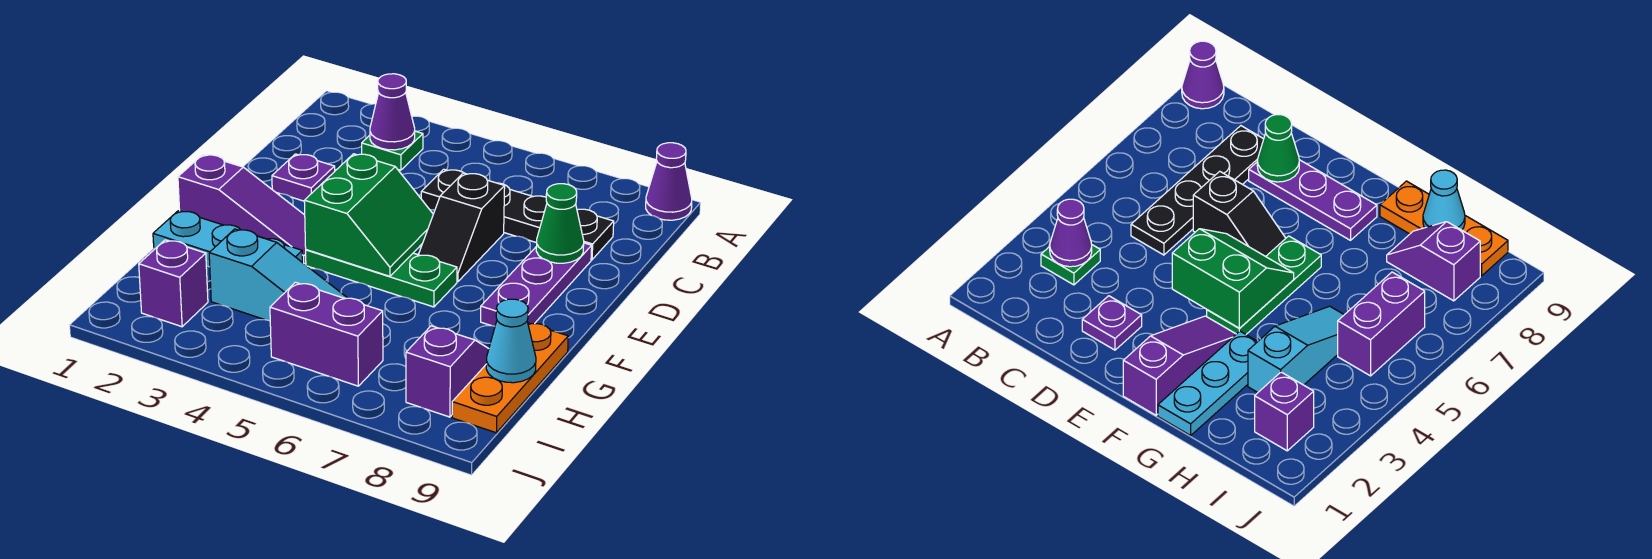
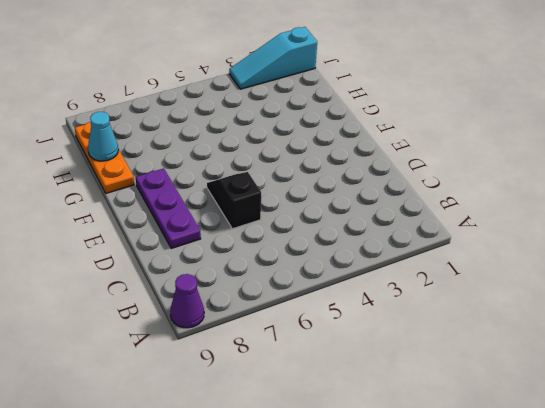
cyan 1x3 slope [229,27,317,89] -> cyan 1x3 slope moved to [209,229,347,321]
none -> green 1x1 plate [362,131,423,170]
none -> black 1x4 plate [421,169,614,260]
none -> purple 1x1 plate [272,154,335,201]

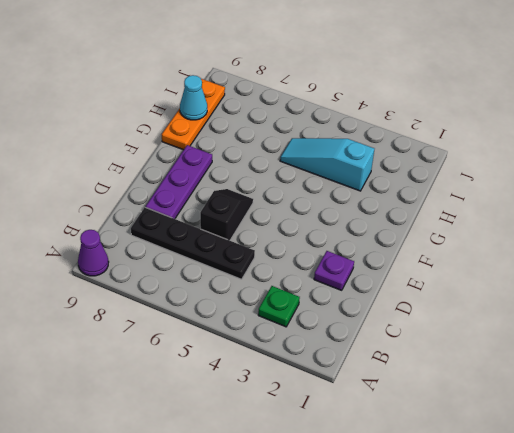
none -> purple 1x3 slope [178,155,306,264]
none -> green 1x3 plate [306,250,457,307]
none -> cyan 1x3 plate [153,211,303,267]

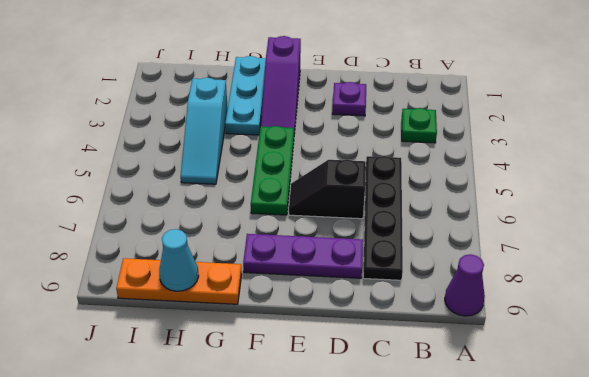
none -> purple 1x2 slope [406,326,489,417]
none -> purple 1x1 brick [139,240,208,327]
none -> purple 1x2 brick [270,282,383,386]

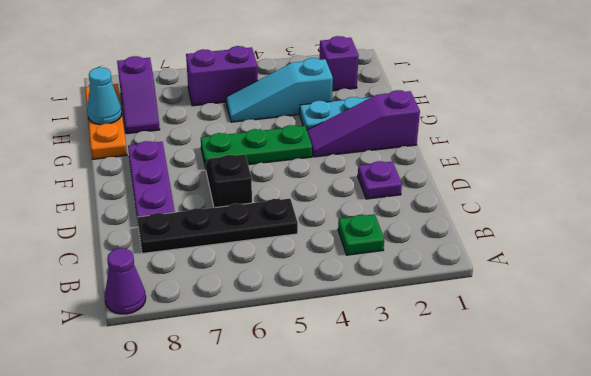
none -> purple 1x1 cone [370,74,415,150]
none -> green 1x1 cone [536,184,584,263]
none -> green 2x2 slope [304,154,433,276]

